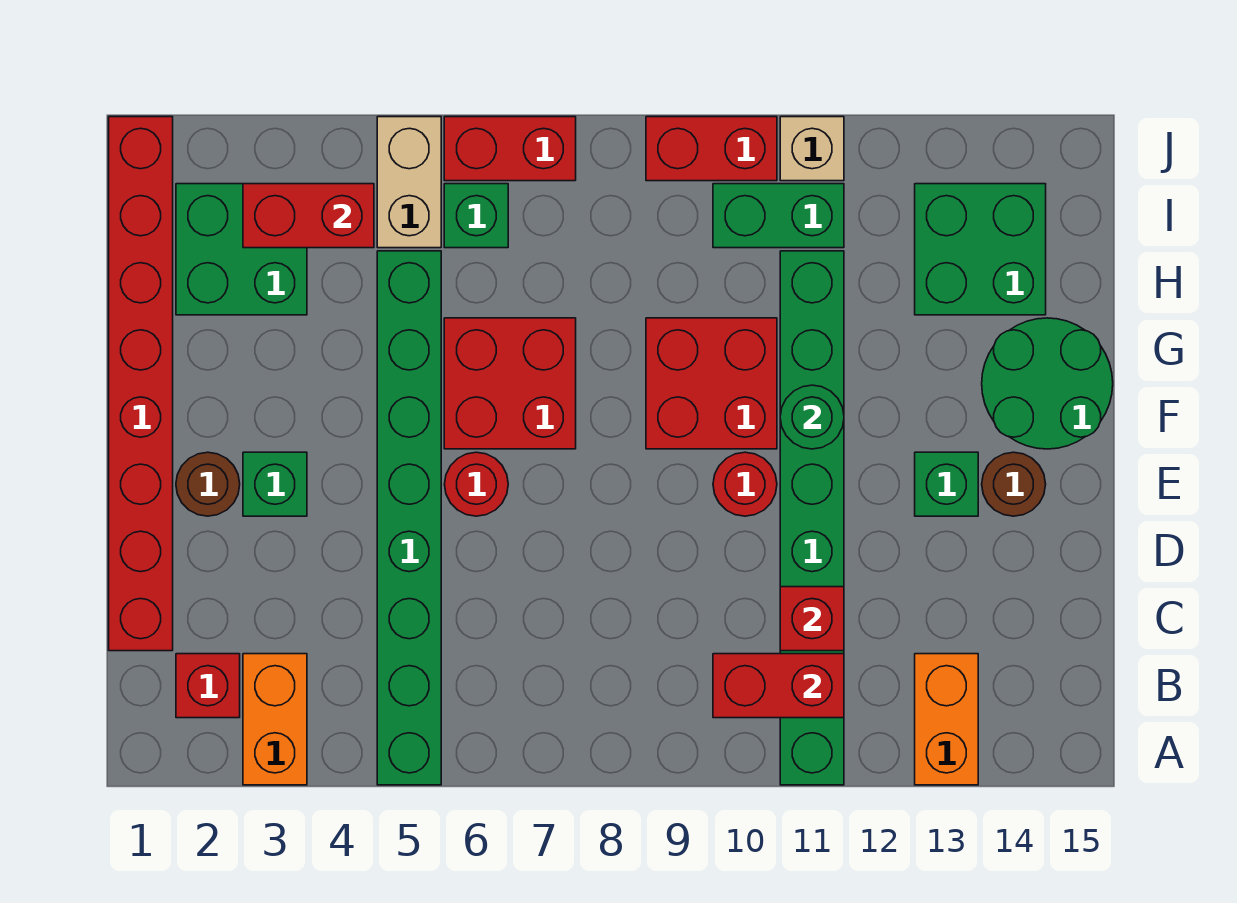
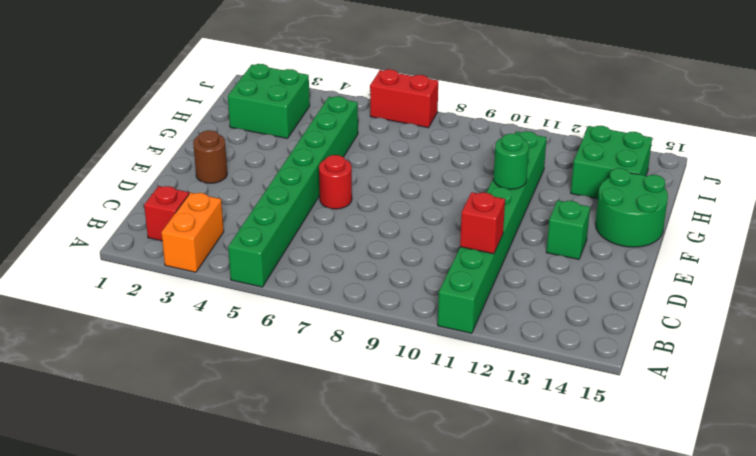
none -> orange 1x2 brick [915,654,978,785]
none -> red 1x8 brick [109,117,173,651]
none -> green 1x1 brick [243,452,307,516]

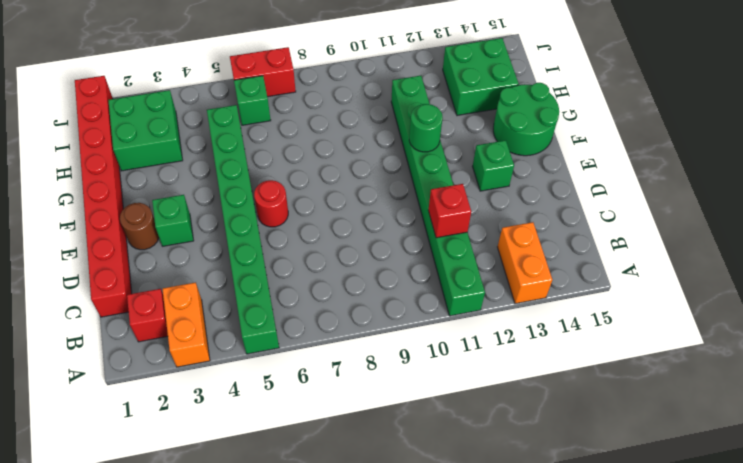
none -> red 1x1 round brick [713,452,777,516]
none -> brown 1x1 round brick [982,452,1046,516]
none -> red 2x2 brick [444,318,576,449]

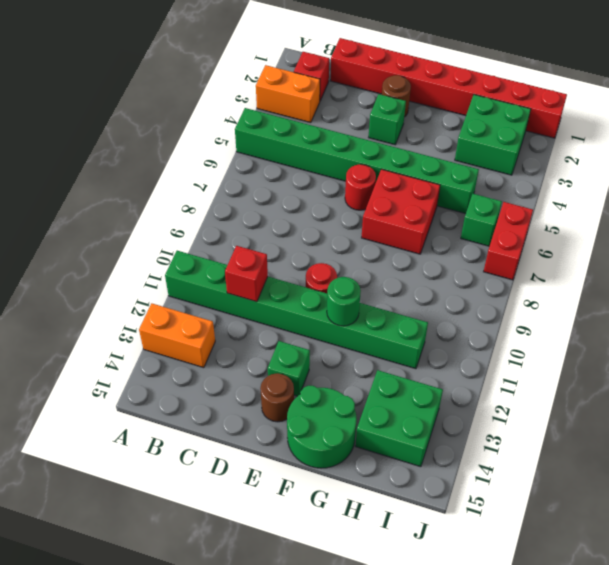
none -> red 2x2 brick [646,318,777,449]
none -> tan 1x2 brick [377,117,441,248]
none -> green 1x2 brick [713,184,844,248]

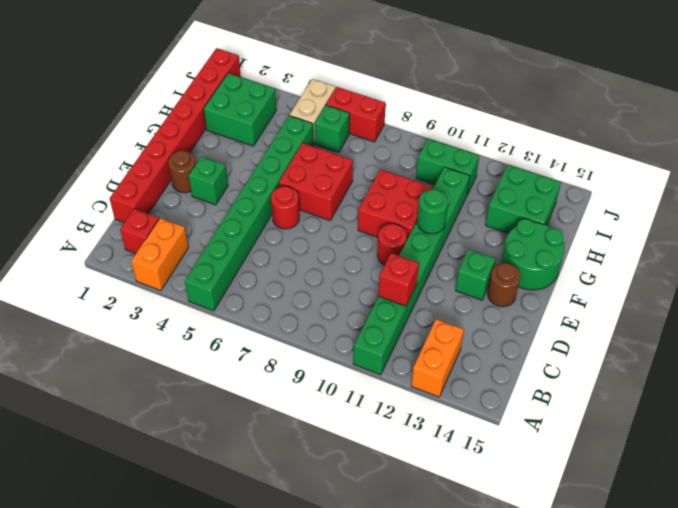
none -> red 1x2 brick [646,117,777,181]
none -> tan 1x1 brick [780,117,844,181]
none -> red 1x2 brick [713,654,844,718]

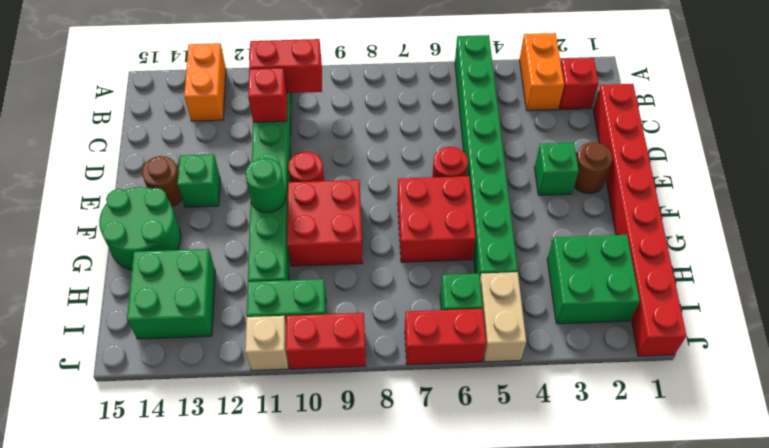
none -> red 1x2 brick [243,184,374,248]

